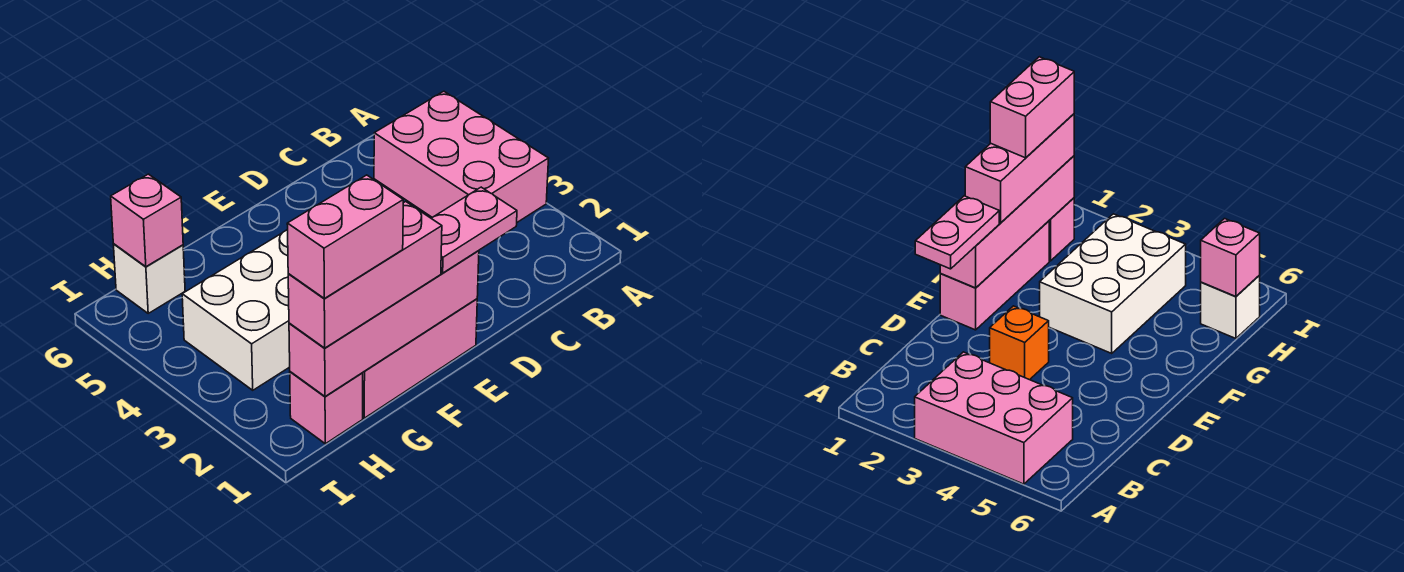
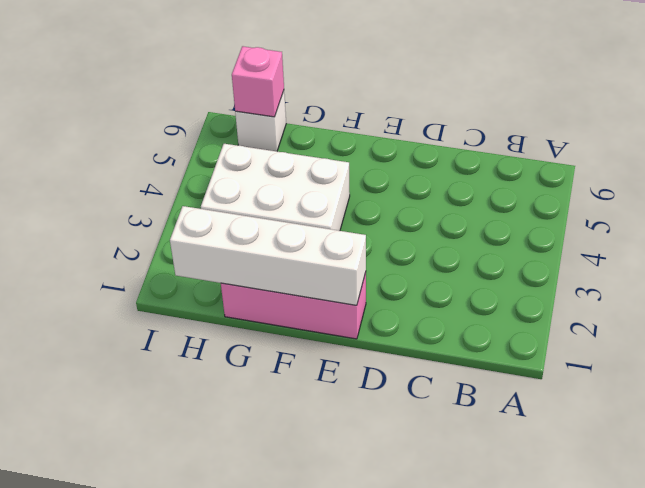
white 1x4 brick [170,206,366,305] -> pink 1x4 brick [289,251,479,396]
none -> pink 2x3 brick [374,91,549,222]
none -> orange 1x1 brick [990,306,1049,380]

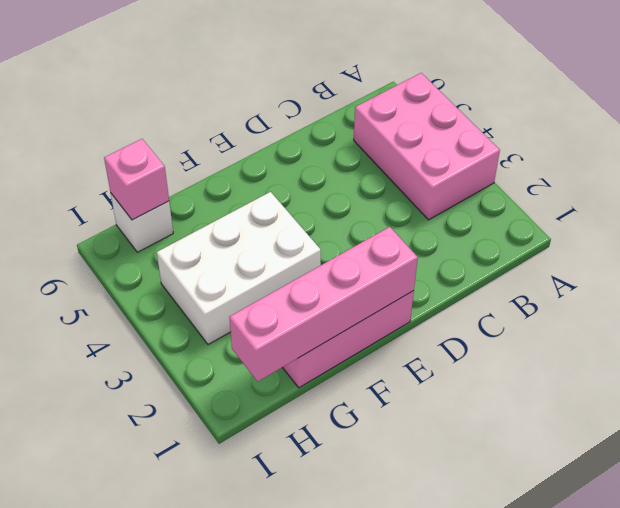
none -> orange 1x1 brick [990,306,1049,380]
none -> pink 1x1 brick [290,372,363,444]

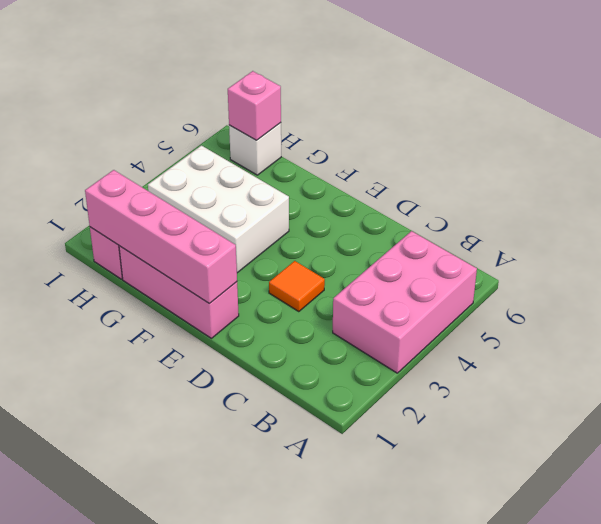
orange 1x1 tile [269,261,325,312] -> orange 1x1 brick [990,306,1049,380]
none -> pink 1x2 plate [431,187,517,273]
none -> pink 1x3 brick [288,202,442,348]

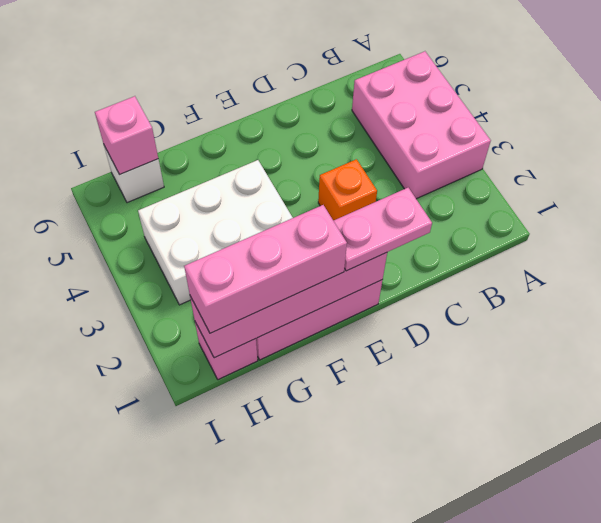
none -> pink 1x2 brick [287,175,403,298]

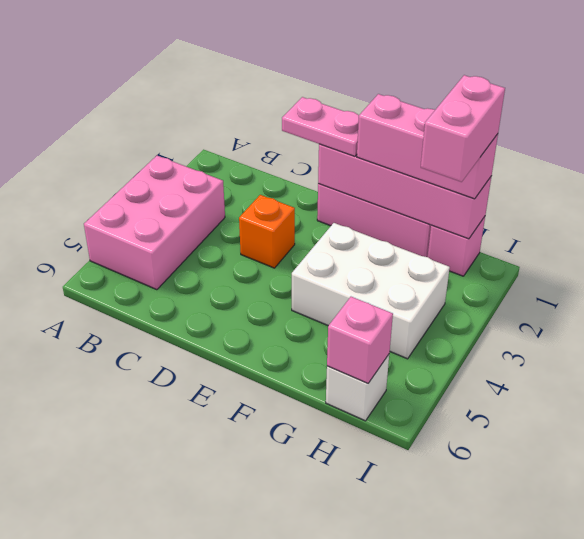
pink 1x2 brick [421,75,505,182] -> pink 1x2 brick turned to [287,175,403,298]

